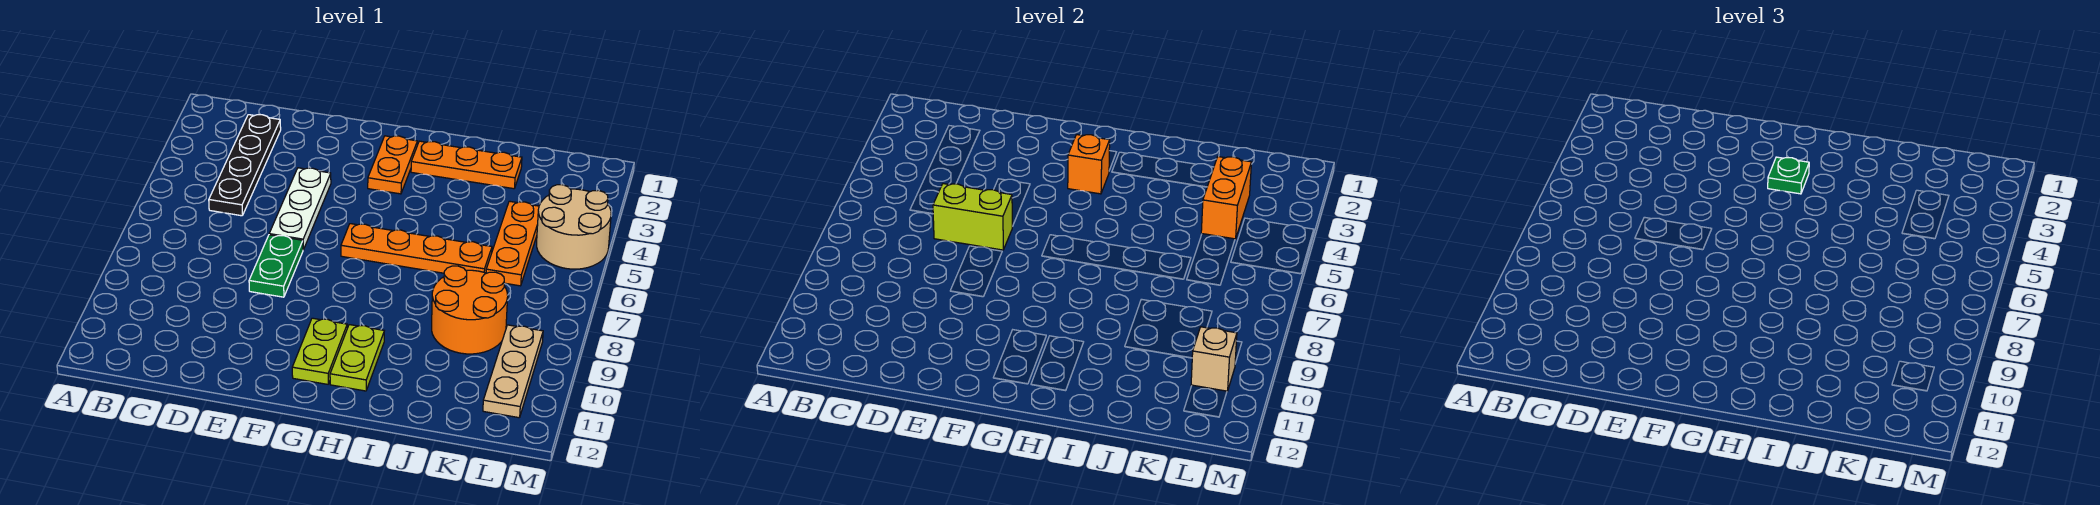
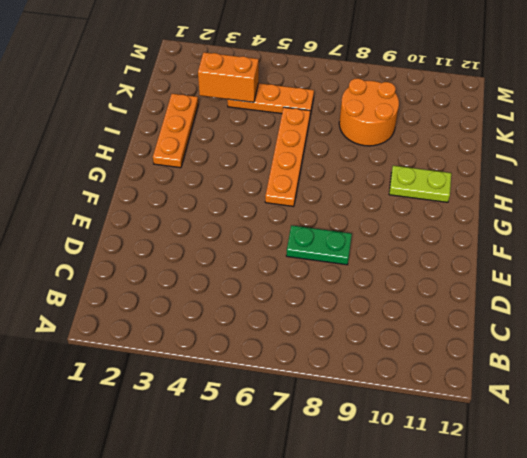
none -> black 1x4 plate [209,115,281,216]
none -> white 1x3 plate [269,168,331,250]
none -> orange 1x2 plate [368,136,417,194]

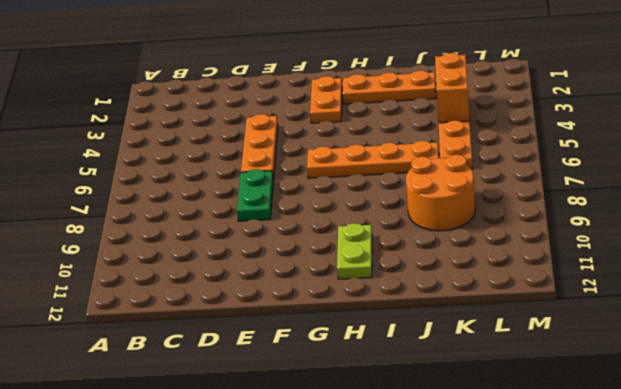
orange 1x3 plate [241,114,278,180] -> white 1x3 plate [269,168,331,250]
none -> black 1x4 plate [209,115,281,216]
none -> lime 1x2 plate [292,318,347,384]
none -> tan 2x2 round brick [537,185,611,269]

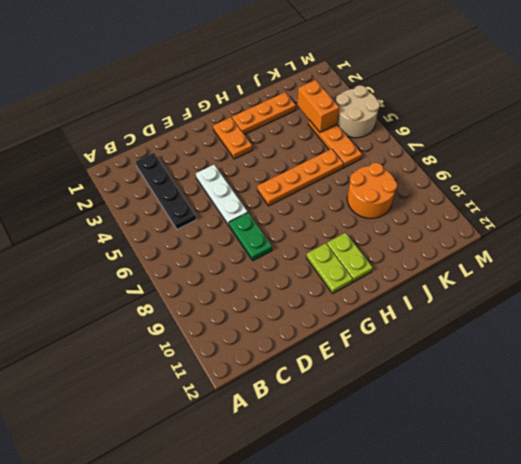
none -> tan 1x3 plate [483,325,543,418]
none -> lime 1x2 brick [933,184,1012,250]
none -> orange 1x1 brick [1068,135,1110,194]

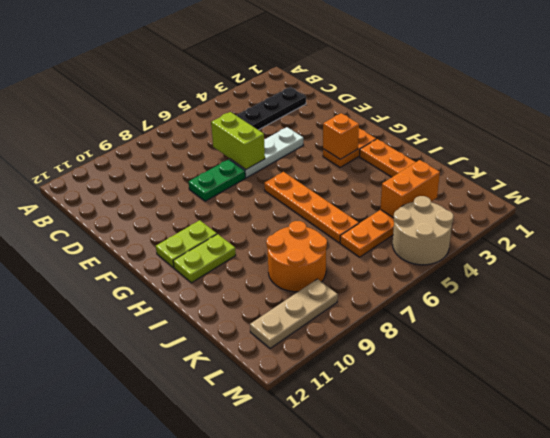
none -> tan 1x1 brick [1191,327,1237,391]
none -> green 1x1 plate [1768,157,1809,194]

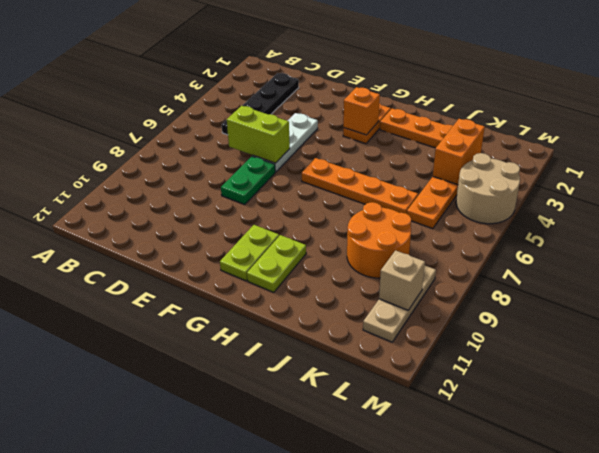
none -> green 1x1 plate [1768,157,1809,194]

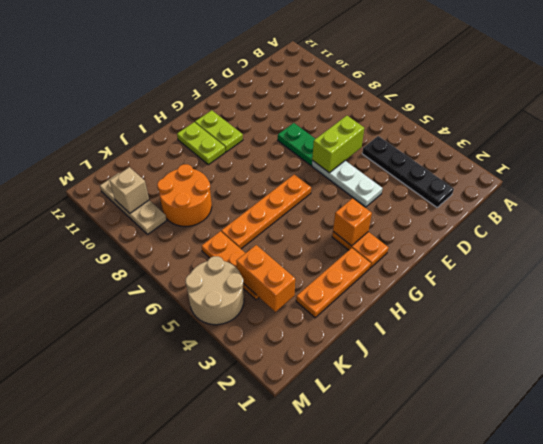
none -> green 1x1 plate [1768,157,1809,194]

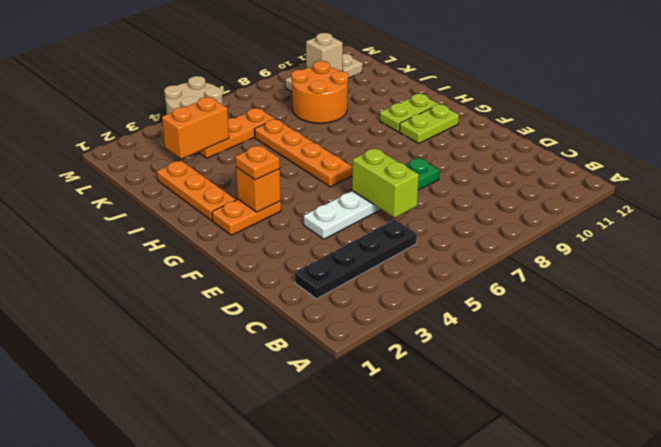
orange 1x1 plate [235,145,280,180] -> green 1x1 plate [1768,157,1809,194]

